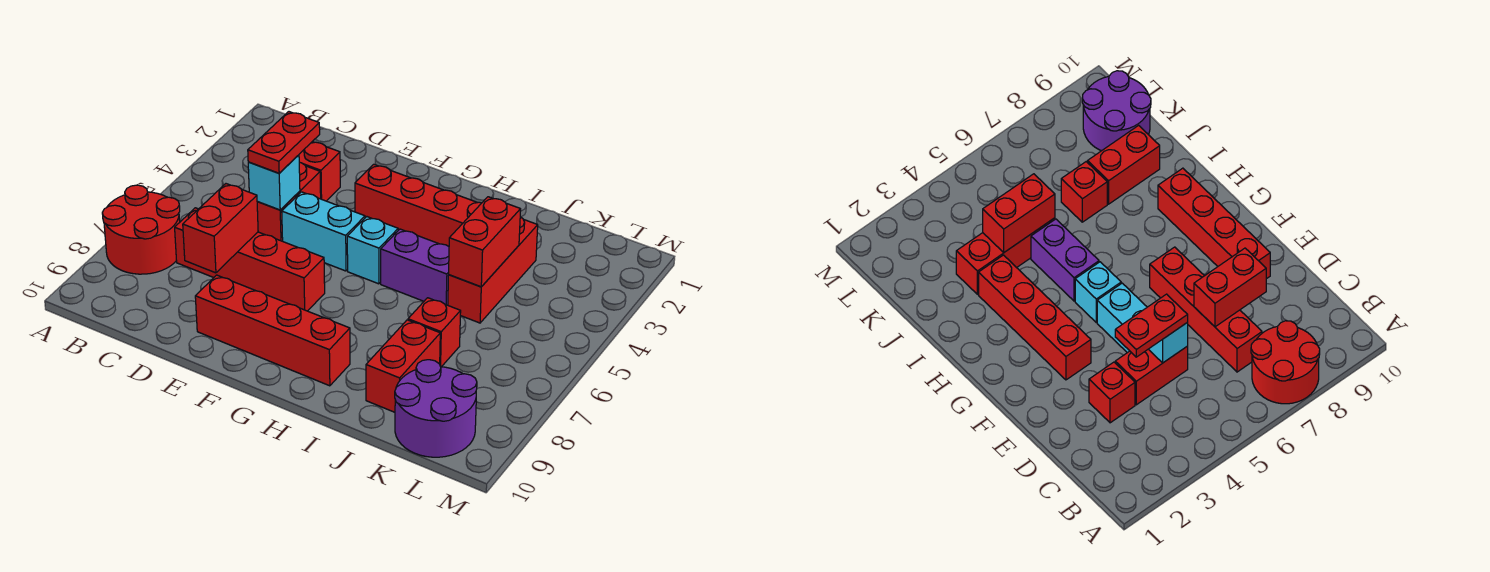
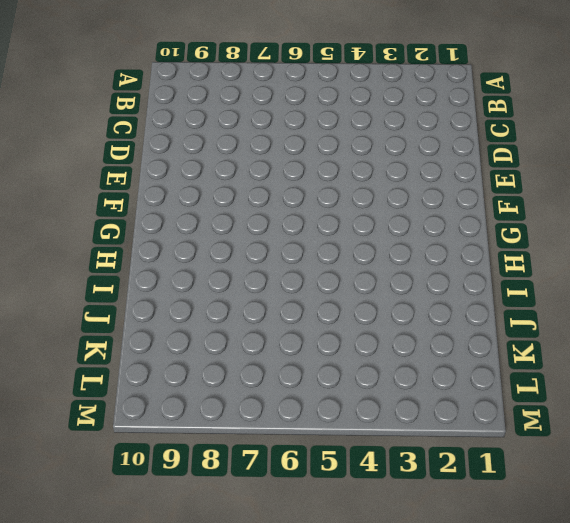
none -> red 2x2 round brick [102,185,180,274]
none -> red 1x4 brick [175,208,325,311]
none -> red 1x1 brick [299,142,340,201]

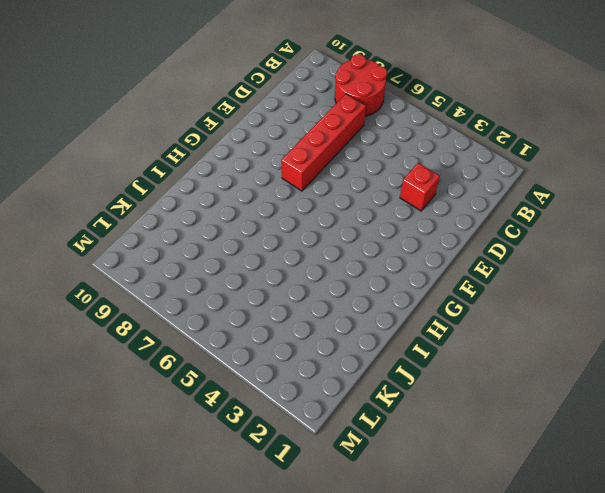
none -> red 1x2 brick [257,162,321,241]
none -> cyan 1x2 brick [282,192,365,271]
none -> red 1x4 brick [195,275,350,386]

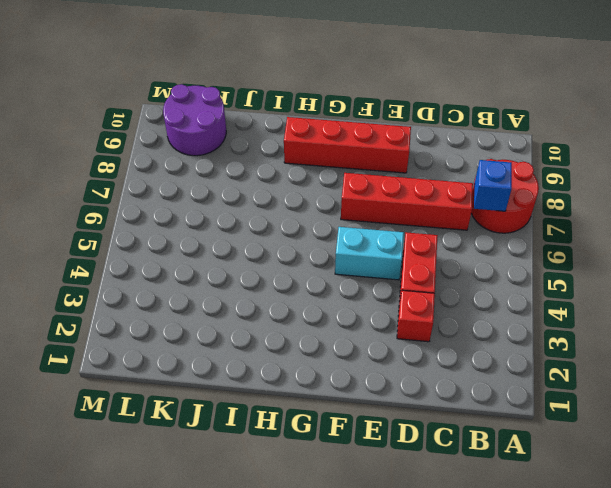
blue 1x1 brick [474,160,512,211] -> none
none -> red 1x4 brick [355,164,481,246]
none -> cyan 1x1 brick [347,217,398,284]
none -> purple 1x2 brick [381,229,449,305]

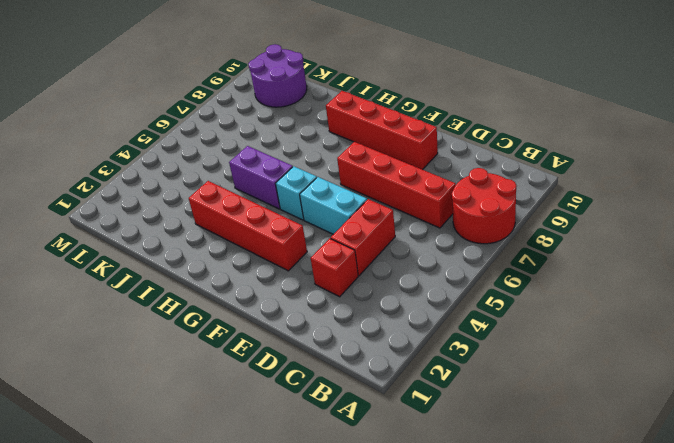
none -> red 1x3 brick [448,217,538,323]
none -> red 1x1 brick [408,298,461,367]
none -> red 1x2 brick [366,320,440,412]

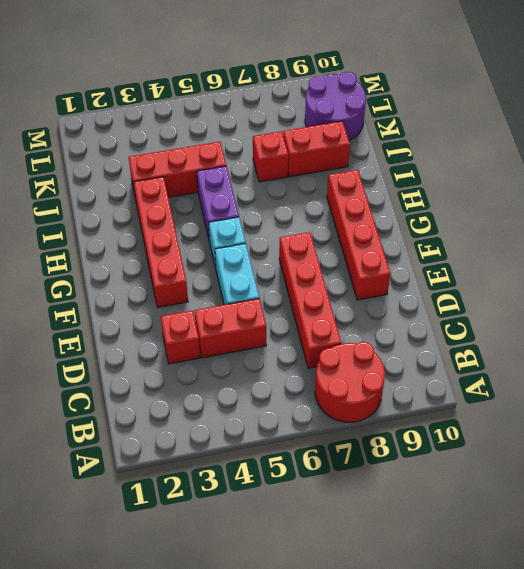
none -> cyan 1x1 brick [248,155,300,210]
none -> red 1x2 brick [183,184,258,273]
none -> red 1x2 brick [449,197,521,287]

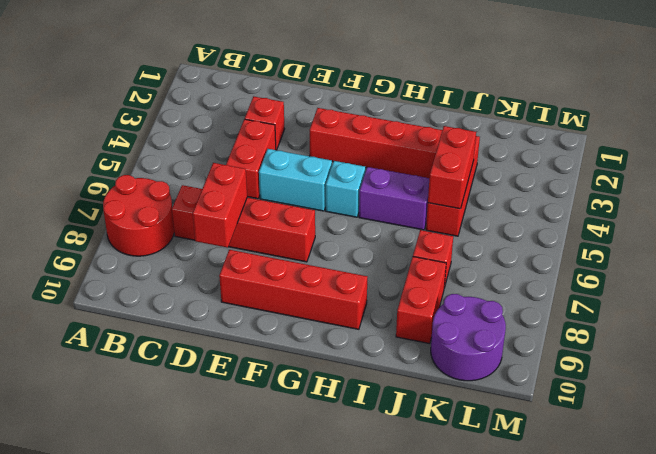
none -> cyan 1x1 brick [248,155,300,210]
none -> red 1x2 plate [248,112,320,173]

